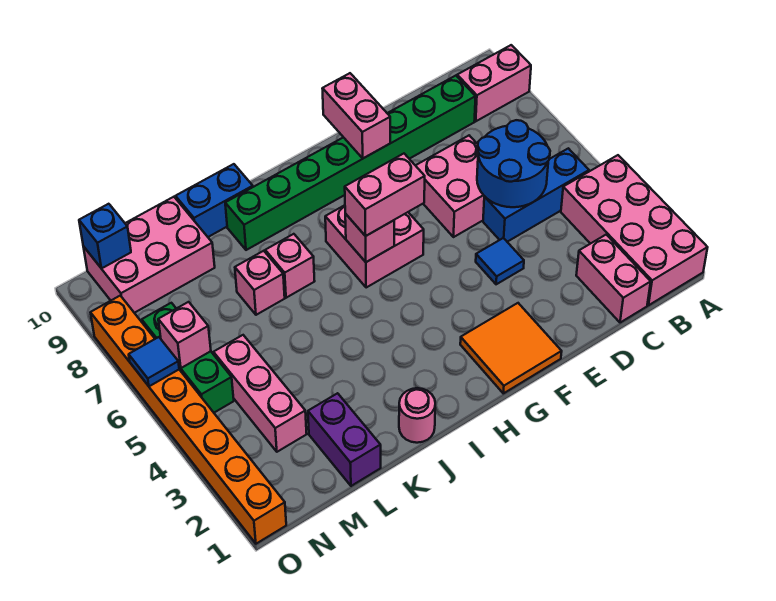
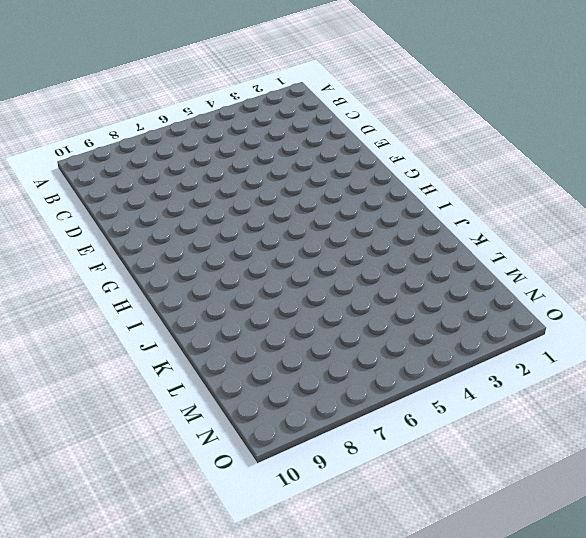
none -> pink 2x4 brick [561,155,708,305]
none -> pink 1x2 brick [457,45,531,121]
none -> blue 1x3 brick [483,148,589,242]

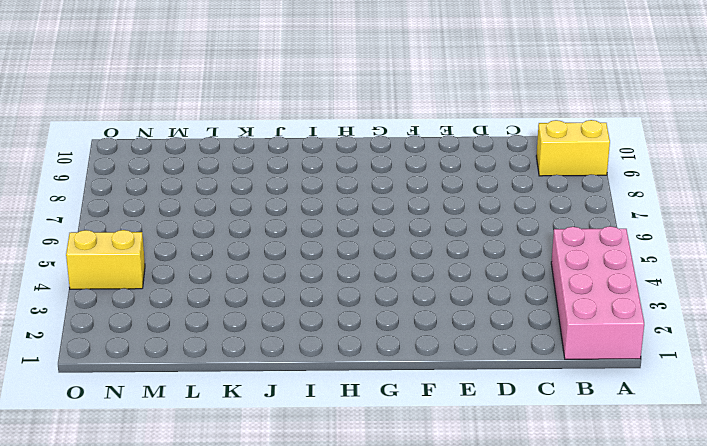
yellow 1x2 brick [536,120,610,176] -> pink 1x2 brick [457,45,531,121]
yellow 1x2 brick [66,230,145,289] -> orange 1x8 brick [91,296,286,544]
none -> blue 1x3 brick [483,148,589,242]
none -> pink 1x2 brick [576,235,651,323]
none -> green 1x8 brick [225,76,476,250]

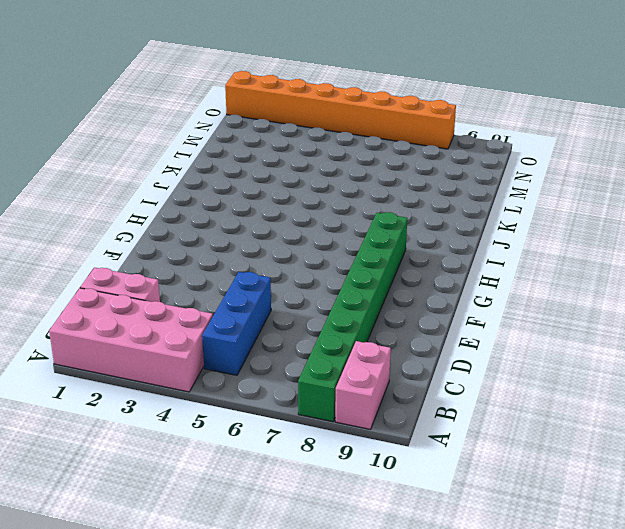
green 1x8 brick [298,212,407,422] -> green 1x8 brick moved to [225,76,476,250]
none -> pink 2x2 brick [415,136,485,237]
none -> blue 1x1 tile [476,238,524,284]
none -> orange 2x2 tile [460,303,562,393]

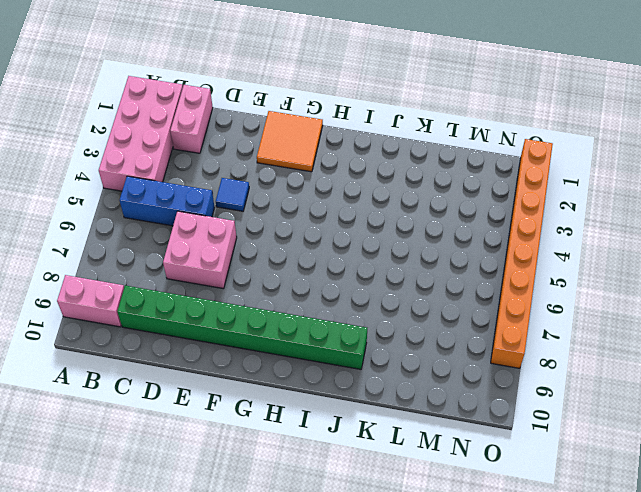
none -> pink 2x2 brick [325,205,424,288]
none -> pink 1x1 round brick [399,388,435,443]
none -> pink 1x1 brick [265,234,315,298]

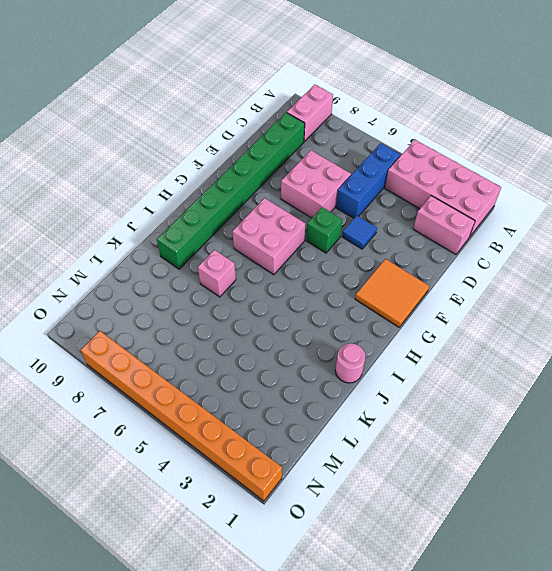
green 1x1 brick [306,207,342,253] -> none
none -> blue 1x2 brick [176,164,253,237]
none -> pink 1x1 brick [235,251,285,315]
none -> purple 1x2 brick [308,393,381,486]

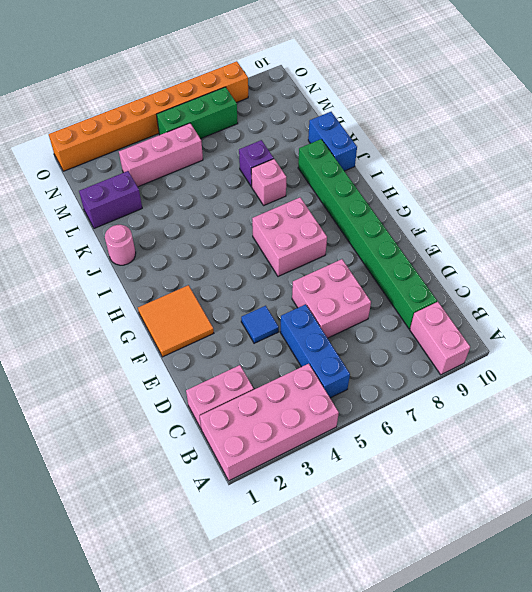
purple 1x1 brick [239,140,274,186] -> pink 1x1 brick [235,251,285,315]
none -> pink 2x3 brick [83,197,215,313]
none -> blue 2x2 round brick [477,120,550,207]
none -> pink 1x2 brick [322,73,390,158]

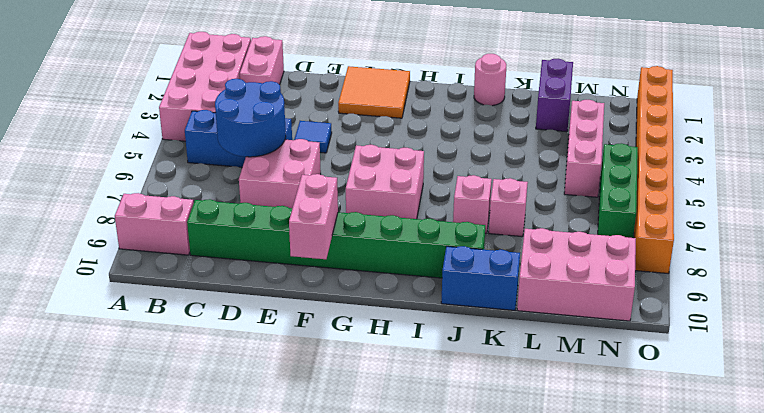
none -> pink 1x1 brick [345,214,394,262]
none -> pink 1x1 brick [158,302,211,368]
none -> blue 1x1 brick [79,204,131,269]

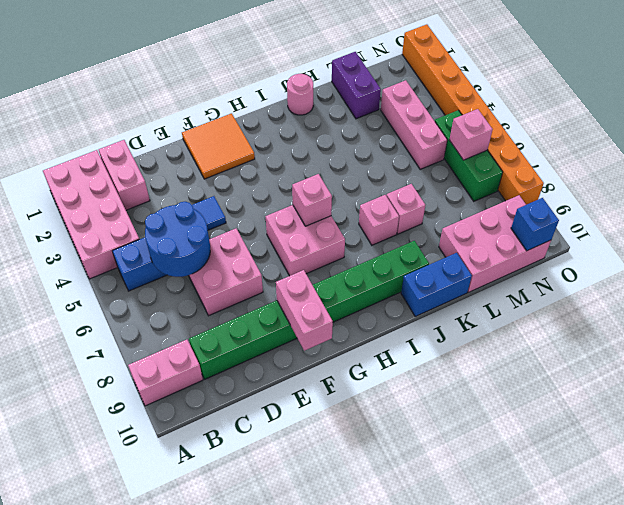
none -> blue 1x1 tile [129,337,179,386]
none -> pink 1x2 brick [345,154,425,236]

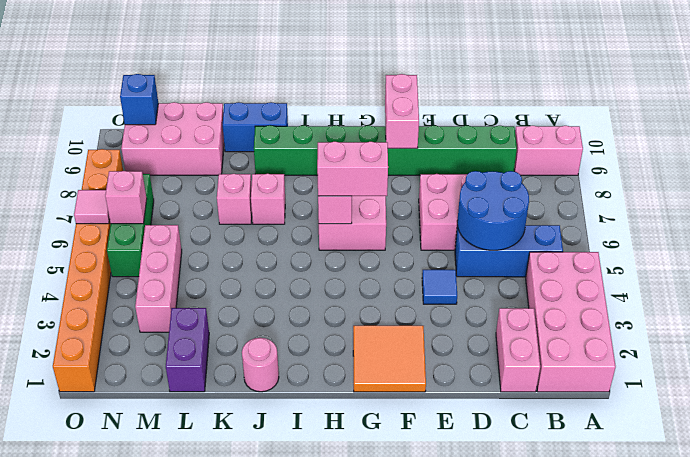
pink 1x1 tile [74,190,110,224] -> blue 1x1 tile [129,337,179,386]

